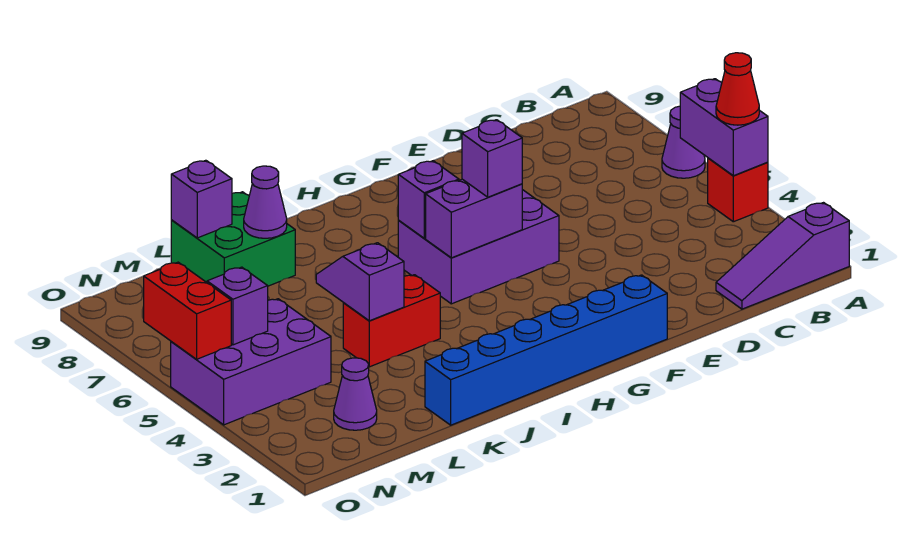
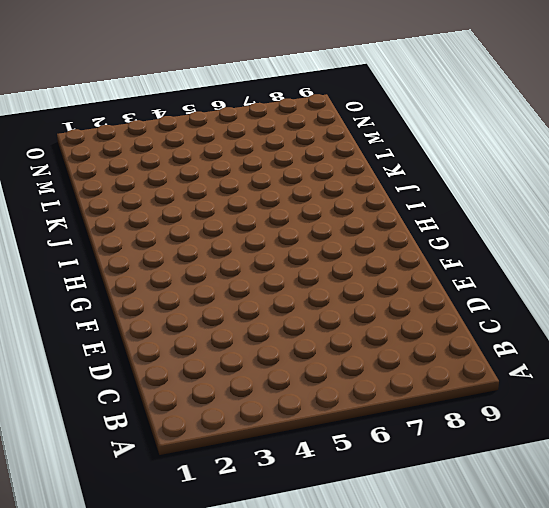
none -> purple 1x3 slope [716,203,849,309]
none -> red 1x1 brick [708,158,768,222]
none -> purple 1x1 cone [662,106,705,178]

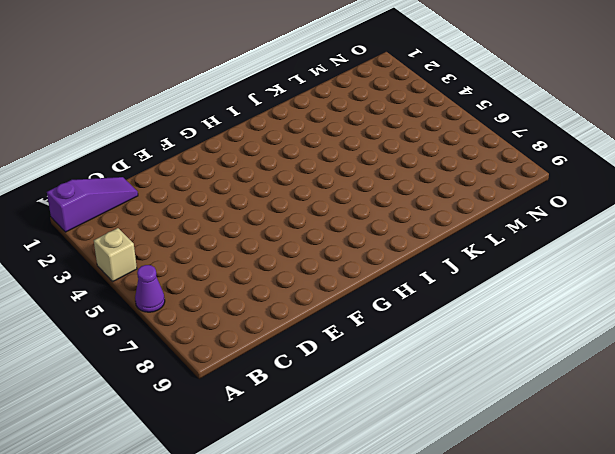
tan 1x1 brick [94,228,137,281] -> red 1x1 brick [708,158,768,222]
none -> blue 1x6 brick [425,275,667,425]
none -> purple 2x3 brick [398,190,559,304]
none -> red 1x2 brick [343,275,440,367]

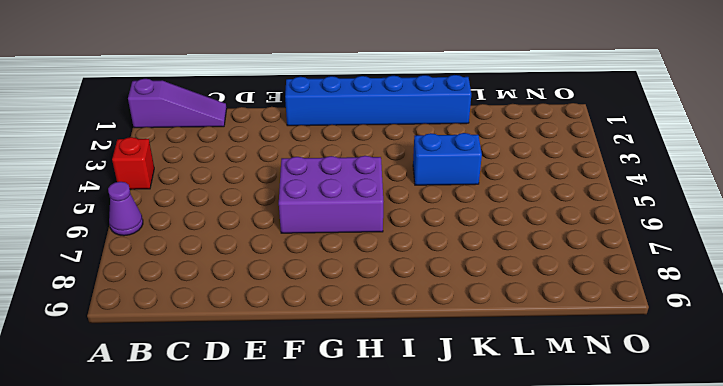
blue 1x2 brick [413,133,482,185] -> red 1x2 brick [343,275,440,367]
none -> green 2x2 brick [171,192,295,286]
none -> purple 1x1 cone [334,358,377,430]
none -> purple 2x3 brick [171,299,331,425]

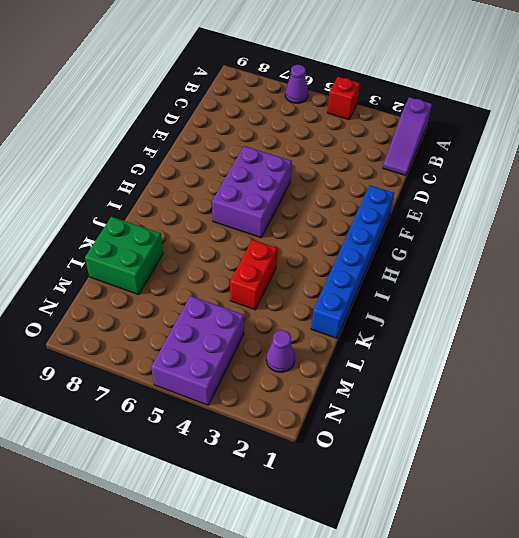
none -> purple 1x2 brick [680,79,768,176]
none -> purple 1x2 brick [426,179,522,258]
none -> purple 1x1 brick [398,161,459,238]

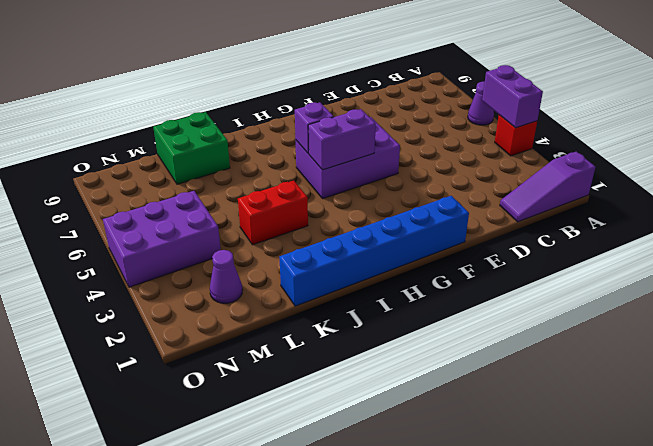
none -> purple 1x2 slope [316,243,404,321]
none -> purple 1x1 cone [244,166,287,238]
none -> purple 1x1 brick [171,160,232,238]

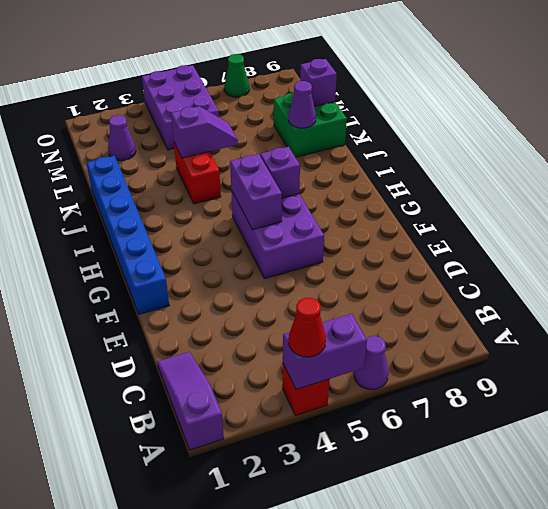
green 1x1 cone [224,54,249,97] -> none
none -> purple 1x1 brick [207,267,268,345]
none -> red 1x2 brick [144,262,231,359]
none -> purple 1x1 brick [462,120,522,197]

